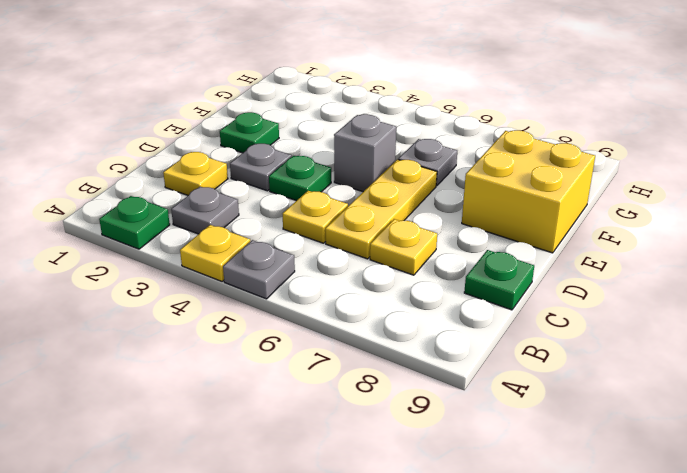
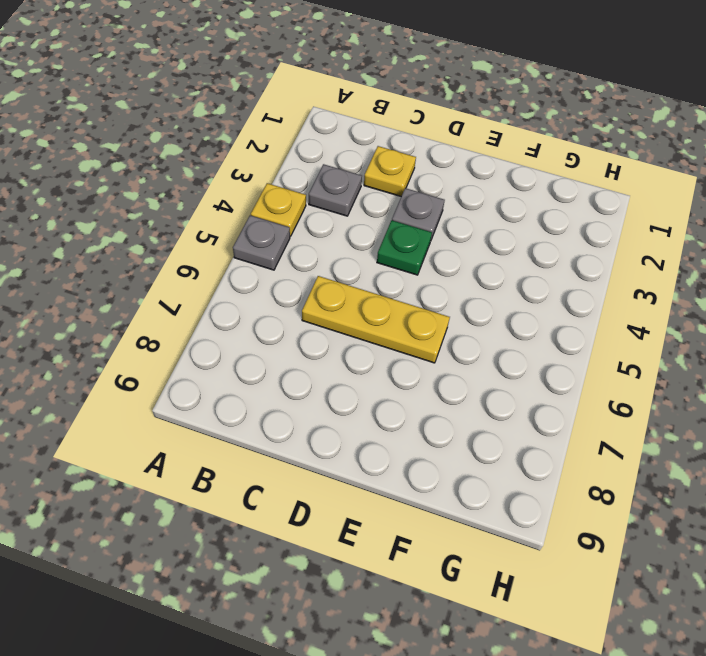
none -> green 1x1 plate [99,196,170,249]
none -> yellow 1x1 plate [282,191,348,243]
none -> yellow 1x1 plate [370,219,437,275]

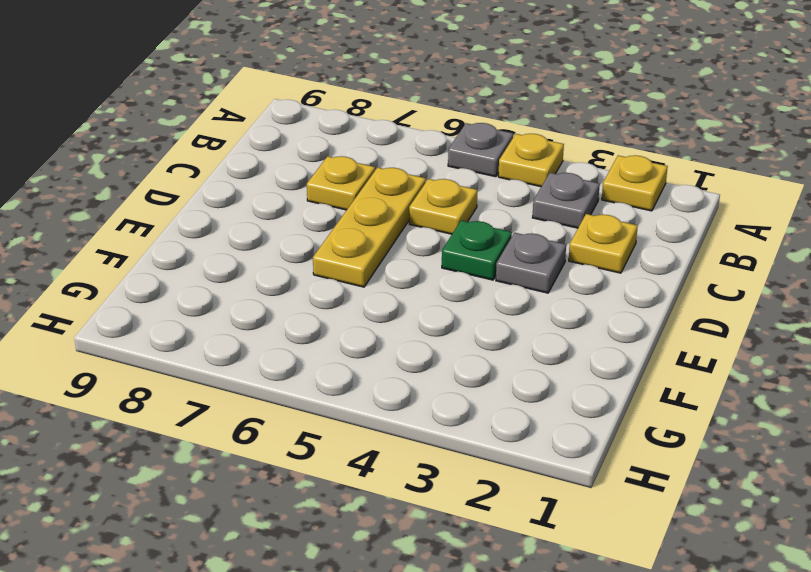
yellow 1x1 plate [602,155,668,211] -> green 1x1 plate [99,196,170,249]
none -> green 1x1 plate [464,250,534,310]
none -> green 1x1 plate [220,112,279,153]
none -> grey 1x1 brick [334,114,396,192]

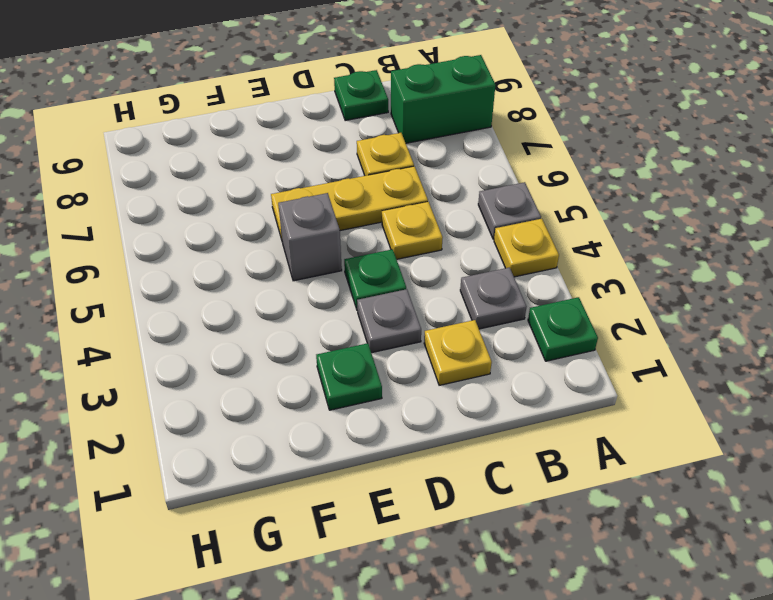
green 1x2 brick [391,55,495,143] -> none
none -> yellow 2x2 brick [462,130,595,253]
none -> grey 1x1 plate [398,139,457,186]

